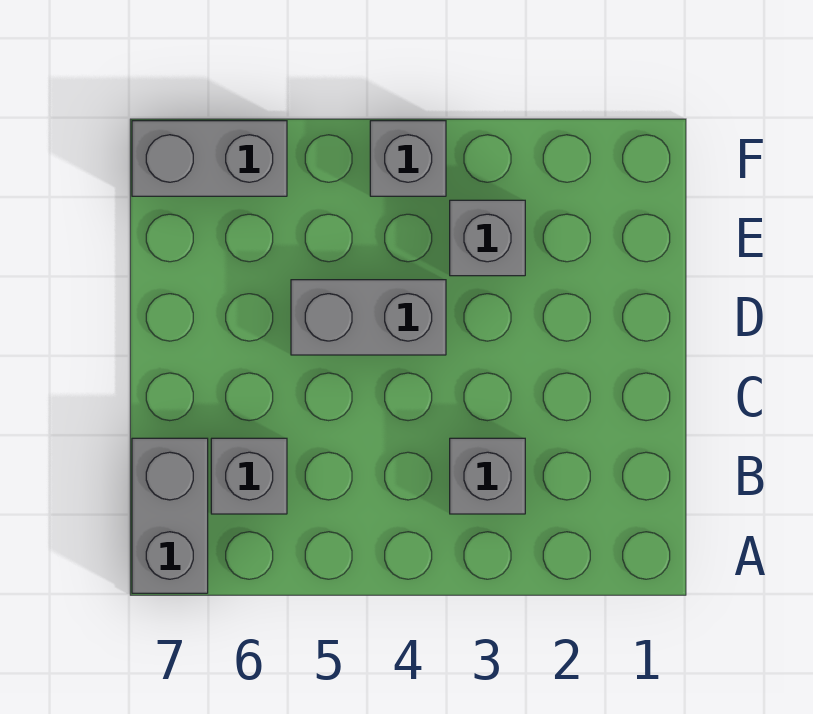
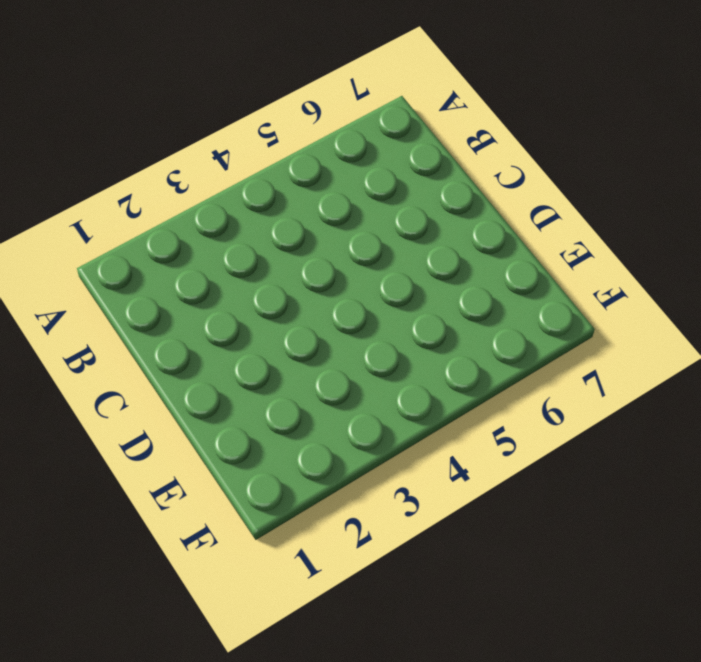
none -> grey 1x2 brick [132,438,208,593]
none -> grey 1x1 brick [450,438,525,514]

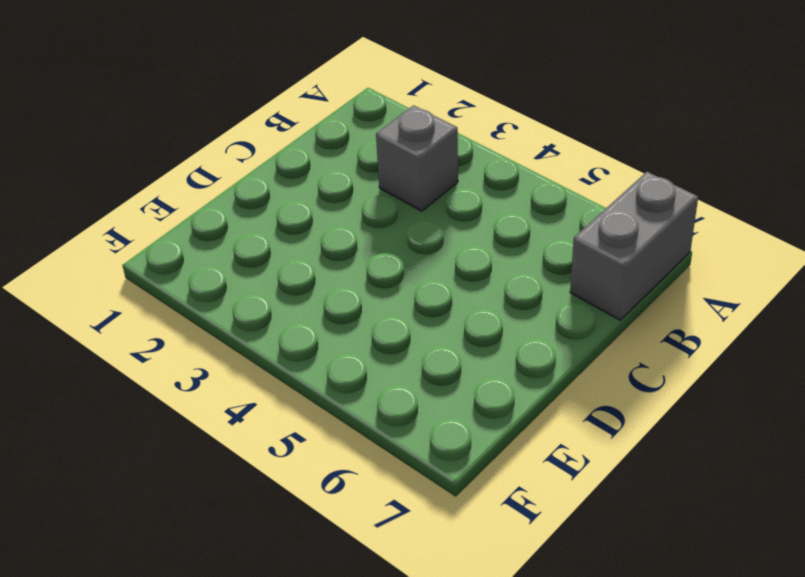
none -> grey 1x1 brick [211,438,287,514]
none -> grey 1x2 brick [291,280,446,355]

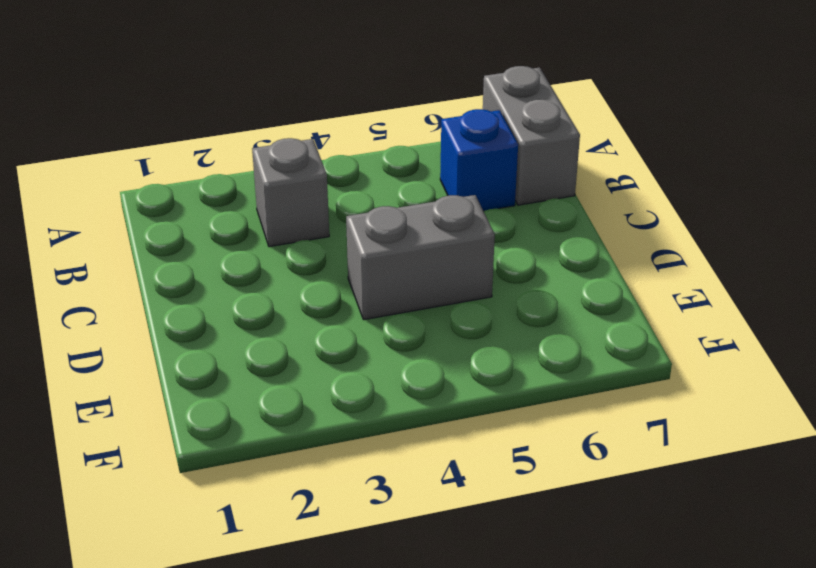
blue 1x1 brick [440,109,518,211] -> grey 1x1 brick [211,438,287,514]
none -> grey 1x1 brick [450,200,525,276]
none -> grey 1x1 brick [370,121,446,196]

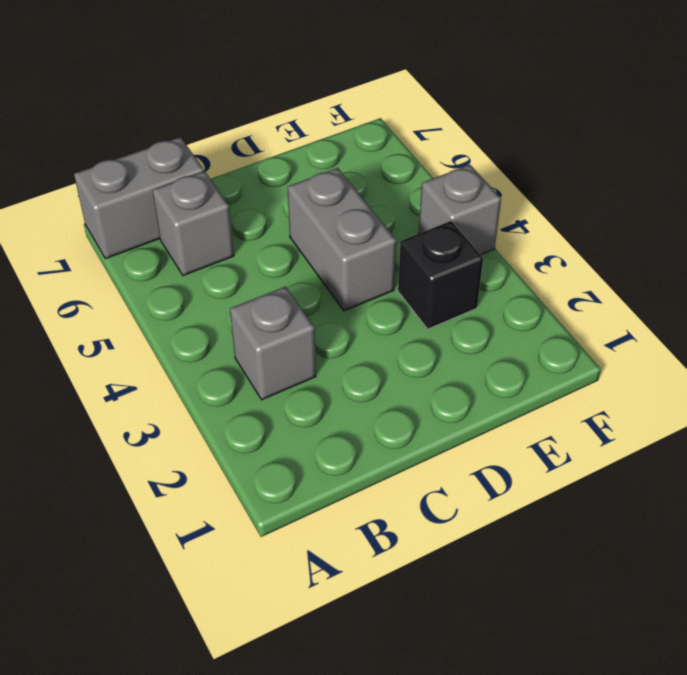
black 1x1 brick [398,221,483,329] -> grey 1x1 brick [450,200,525,276]
none -> grey 1x2 brick [132,121,287,196]

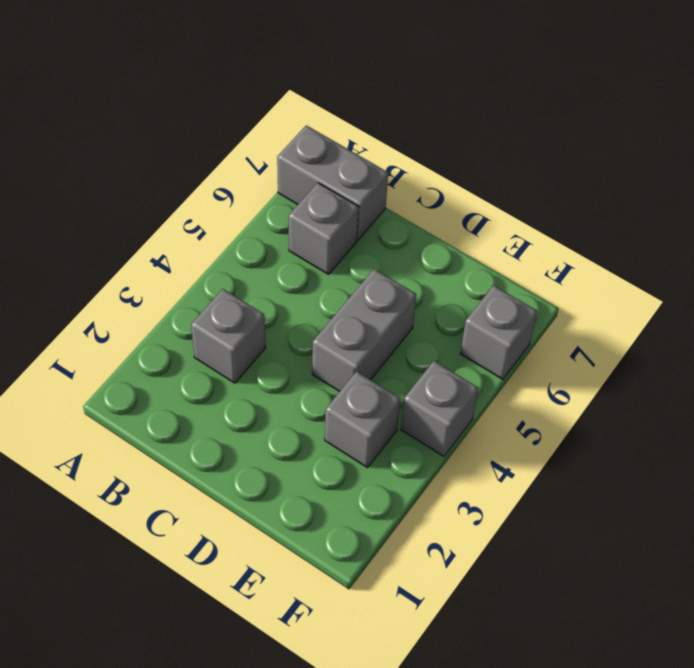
grey 1x1 brick [460,285,537,379] -> grey 1x2 brick [132,121,287,196]

